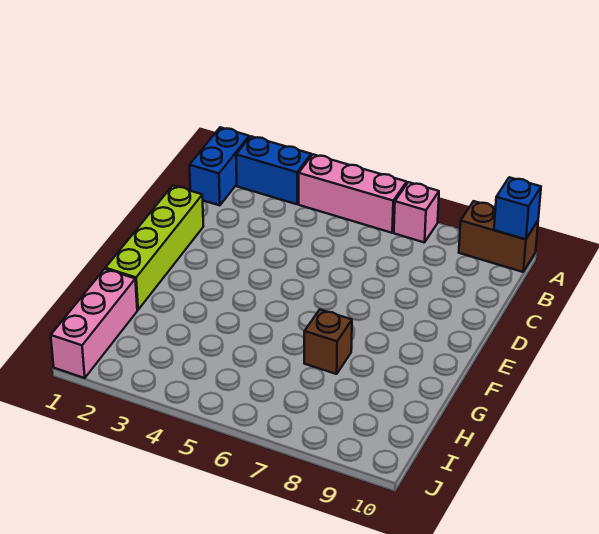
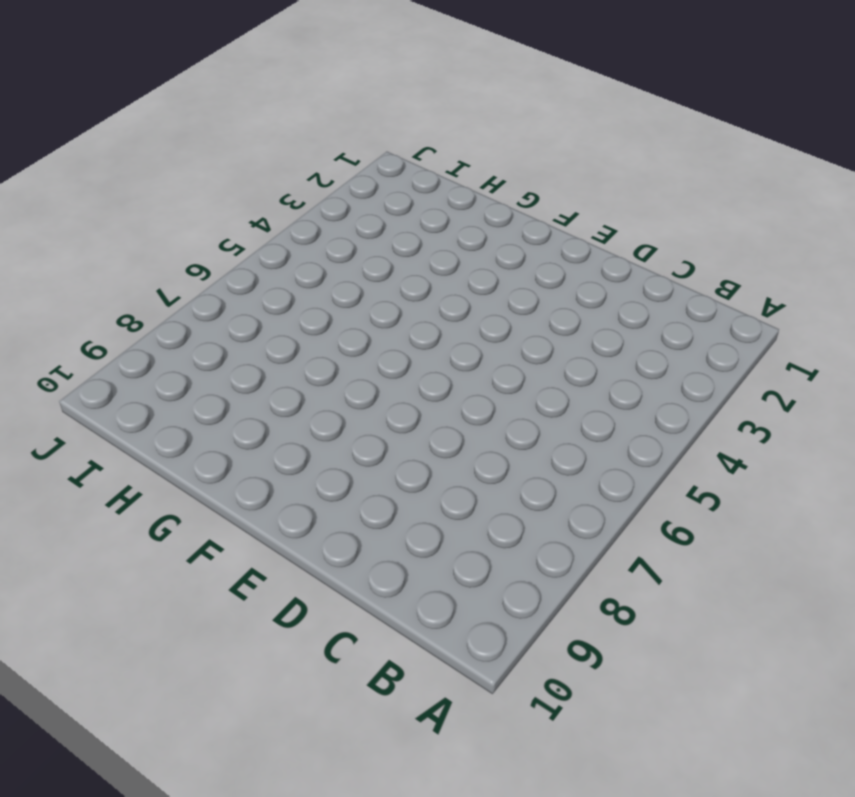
none -> blue 1x2 brick [189,127,249,206]
none -> blue 1x2 brick [236,136,311,204]

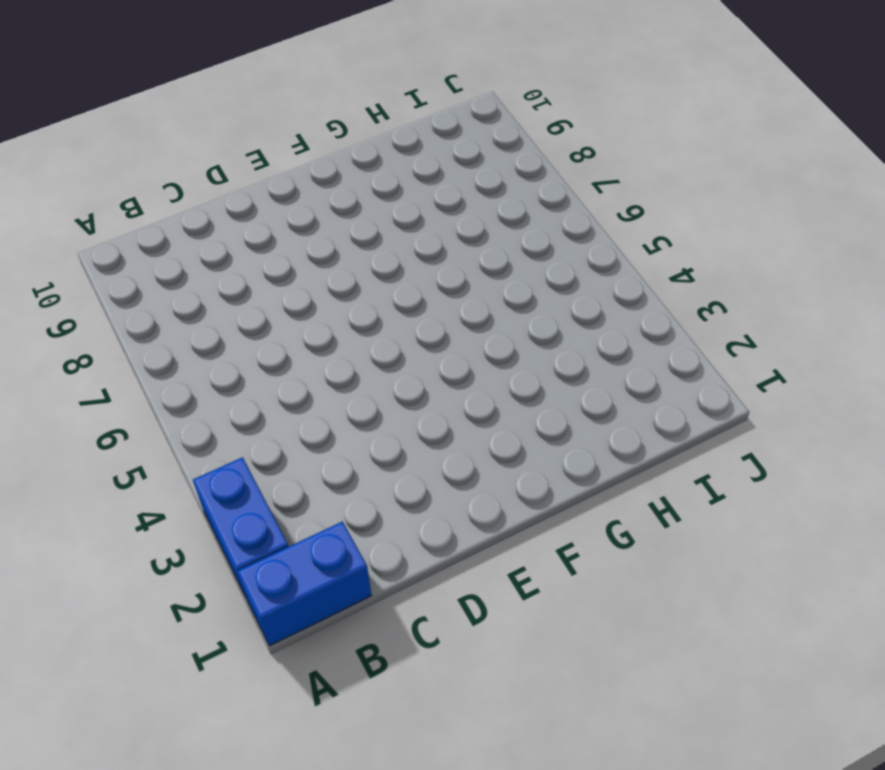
none -> pink 1x3 brick [299,154,407,233]
none -> pink 1x1 brick [394,182,439,243]

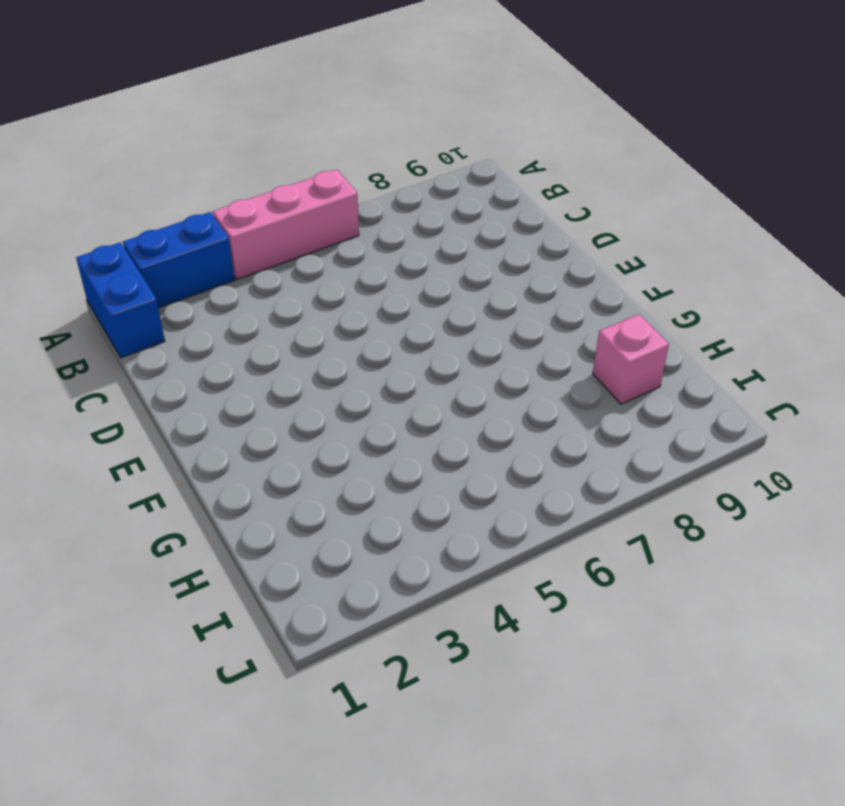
pink 1x1 brick [593,314,669,404] -> pink 1x1 brick moved to [394,182,439,243]
none -> brown 1x2 brick [459,201,538,272]
none -> lime 1x4 brick [105,186,203,310]

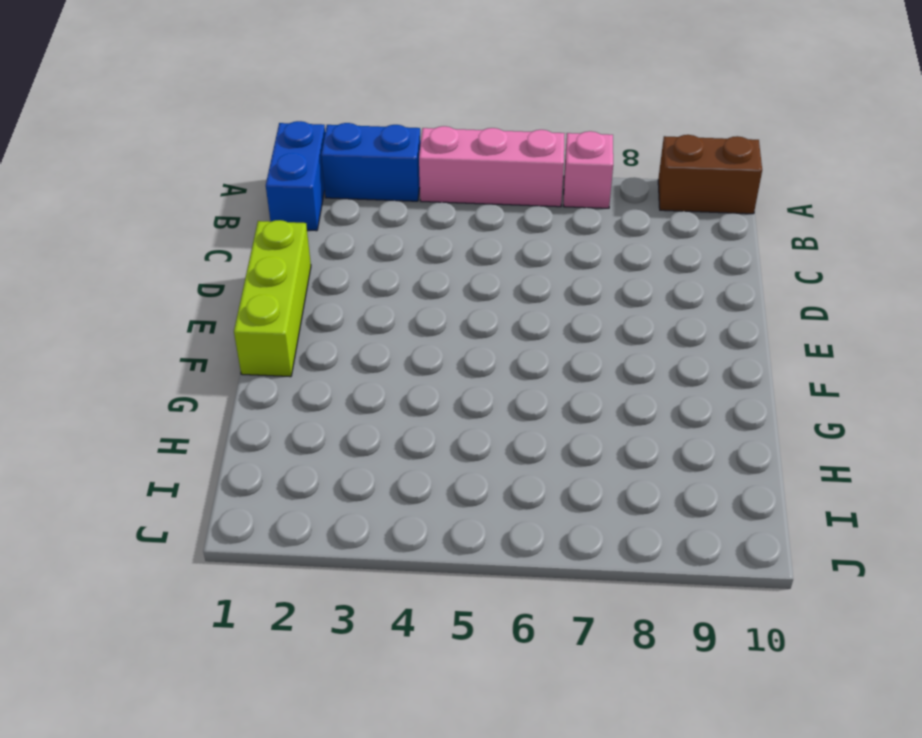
lime 1x3 brick [234,220,311,377] -> lime 1x4 brick [105,186,203,310]
none -> brown 1x1 brick [304,310,352,374]
none -> pink 1x3 brick [51,269,137,378]

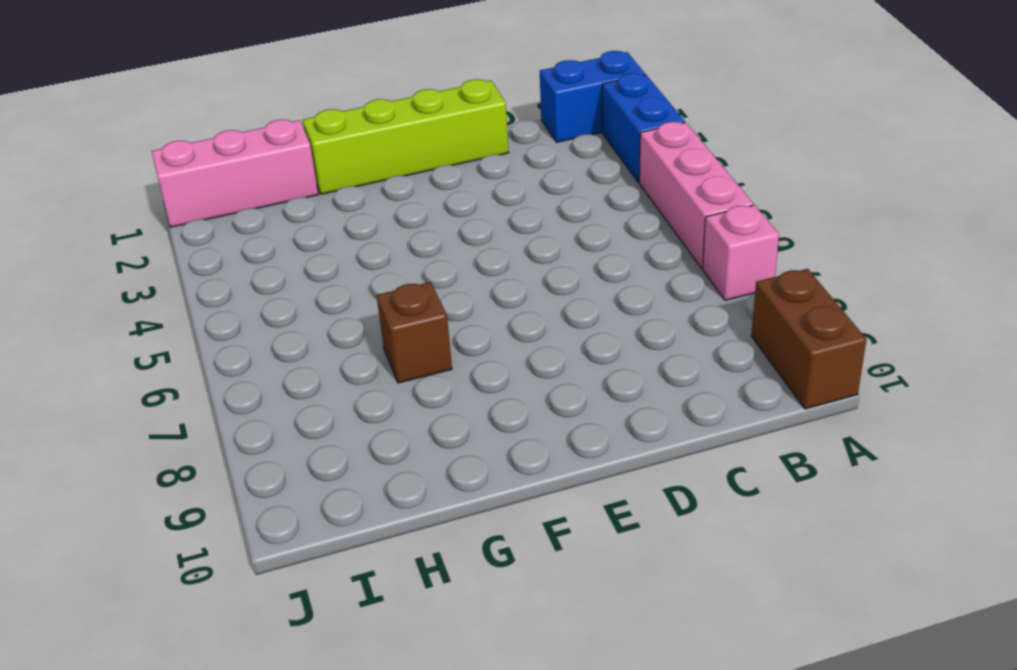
none -> blue 1x1 brick [494,177,541,239]

